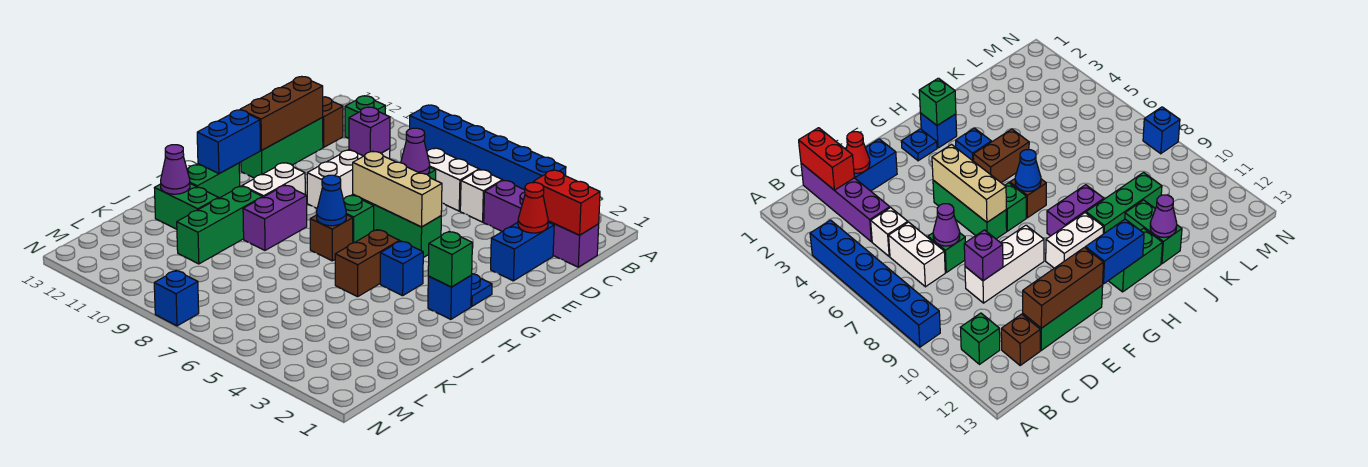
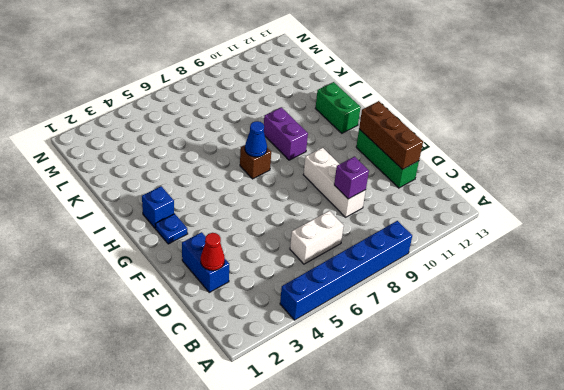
none -> green 1x1 brick [345,96,385,138]
none -> purple 1x4 brick [484,180,599,267]
none -> white 1x1 brick [460,170,503,222]
none -> brown 1x1 brick [322,97,343,147]

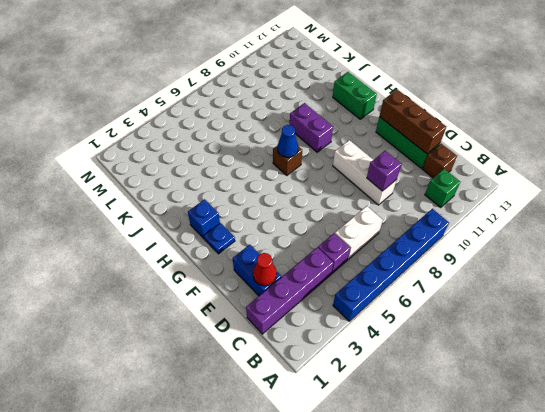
purple 1x1 brick [318,233,350,273] -> white 1x1 brick [460,170,503,222]
none -> green 1x1 brick [928,233,965,272]
none -> green 1x3 brick [353,195,441,258]
none -> green 1x1 brick [343,195,374,243]
none -> white 1x2 brick [242,163,305,197]

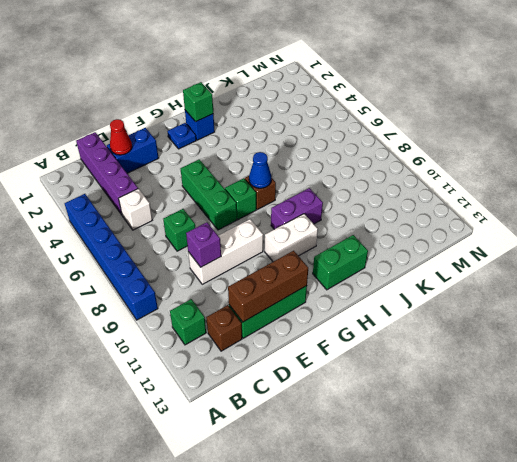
none -> white 1x2 brick [427,148,479,211]
none -> blue 1x1 brick [380,241,423,296]
none -> brown 1x2 brick [335,230,400,297]
none -> green 1x3 brick [177,186,263,264]

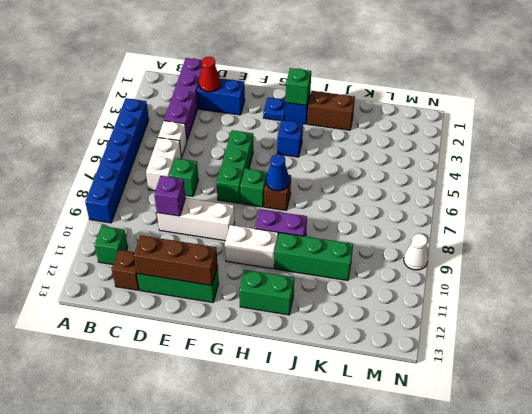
brown 1x2 brick [307,91,355,130] -> brown 1x2 brick moved to [335,230,400,297]
white 1x1 cone [404,234,428,270] -> none
none -> green 1x2 brick [155,184,219,229]
none -> blue 1x1 brick [154,271,199,326]
none -> red 1x2 brick [533,170,600,235]
none -> purple 1x1 cone [401,128,430,174]

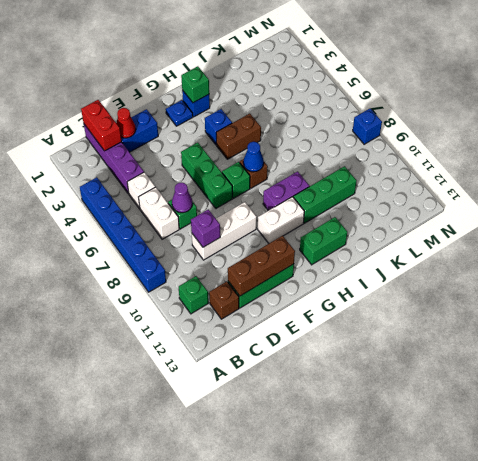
none -> green 1x2 brick [155,184,219,229]
none -> tan 1x3 brick [353,151,442,227]
none -> blue 1x2 brick [197,110,261,174]
none -> purple 1x1 cone [161,145,190,194]

